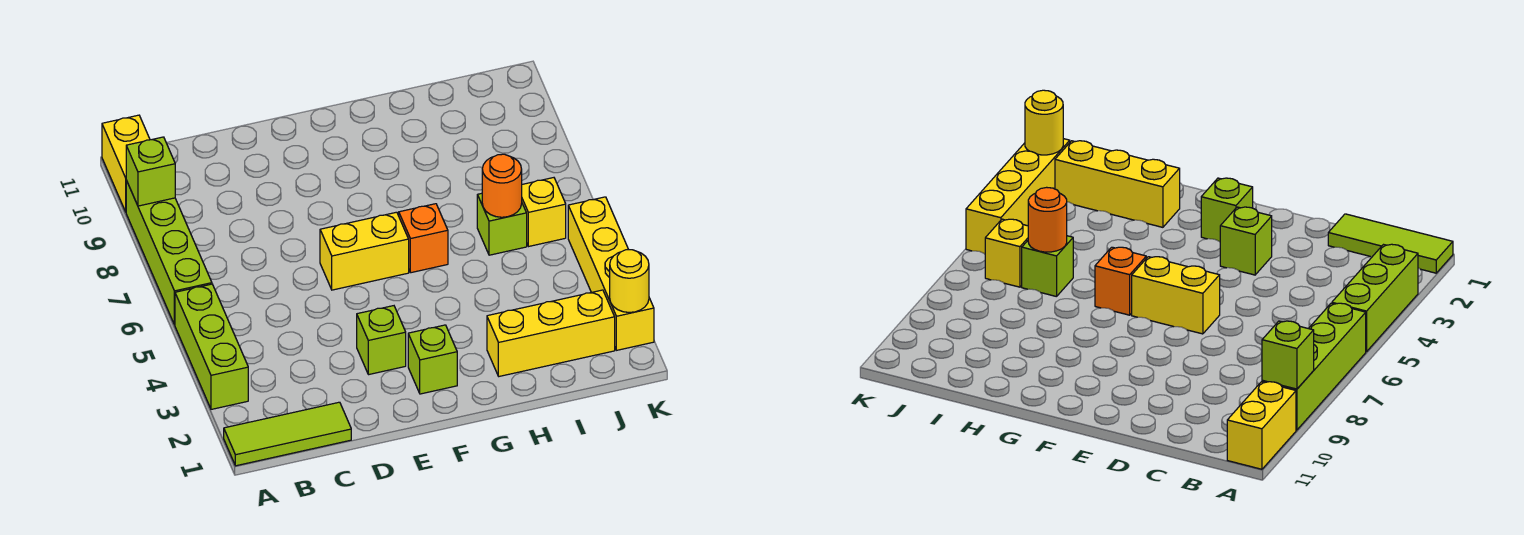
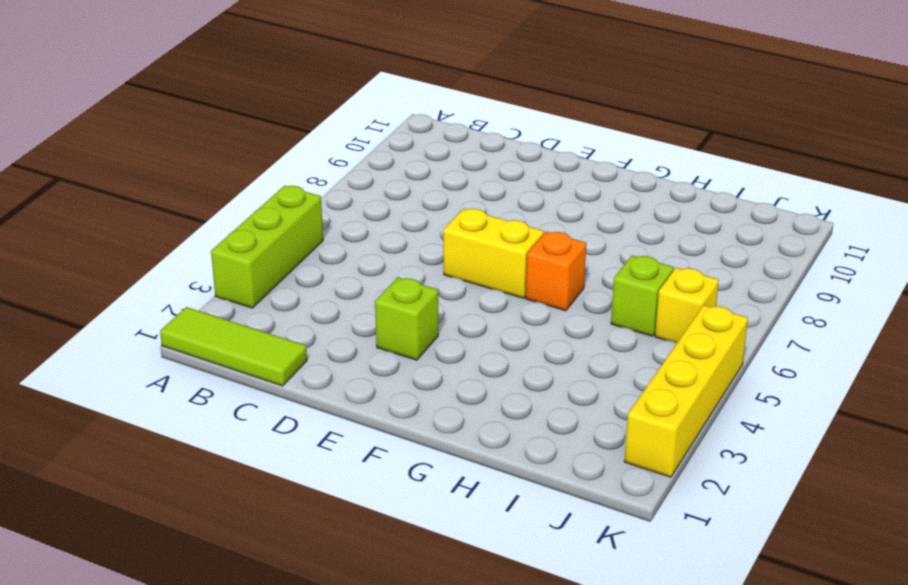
none -> lime 1x4 brick [126,180,212,325]
none -> yellow 1x2 brick [102,115,150,212]
none -> lime 1x1 brick [408,325,457,394]

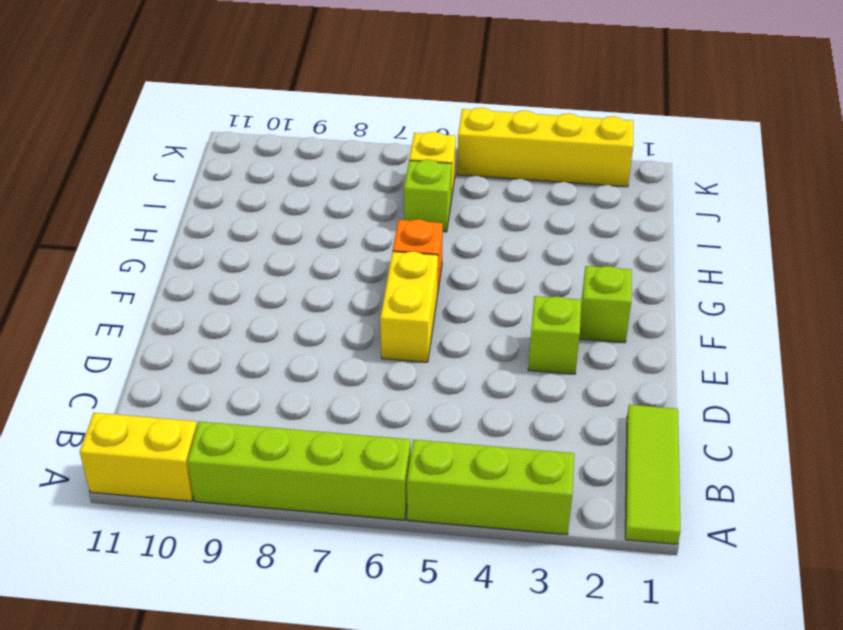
none -> yellow 1x3 brick [487,290,615,376]
none -> lime 1x1 brick [126,137,175,206]
none -> orange 1x1 round brick [482,154,522,217]

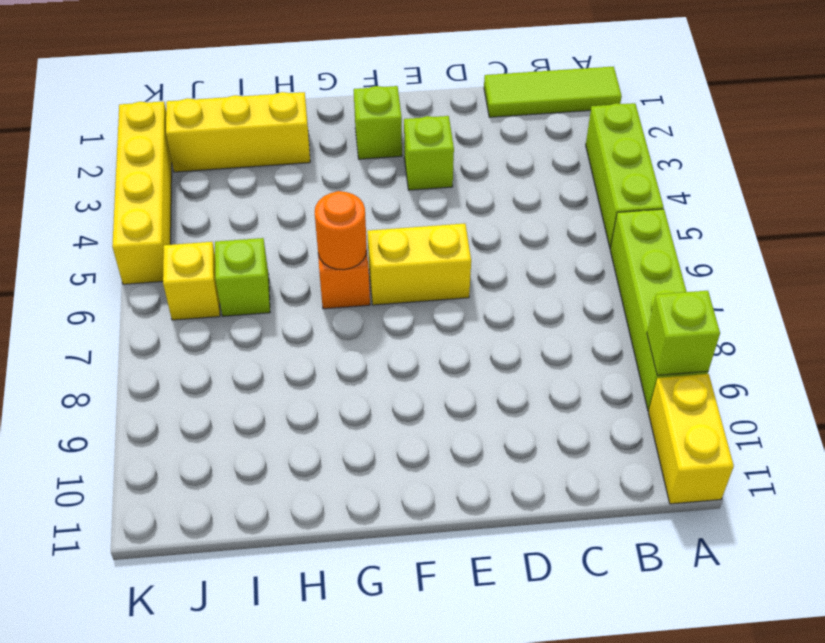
orange 1x1 round brick [315,191,367,270] -> orange 1x1 round brick moved to [482,154,522,217]
none -> yellow 1x1 round brick [610,250,649,312]

